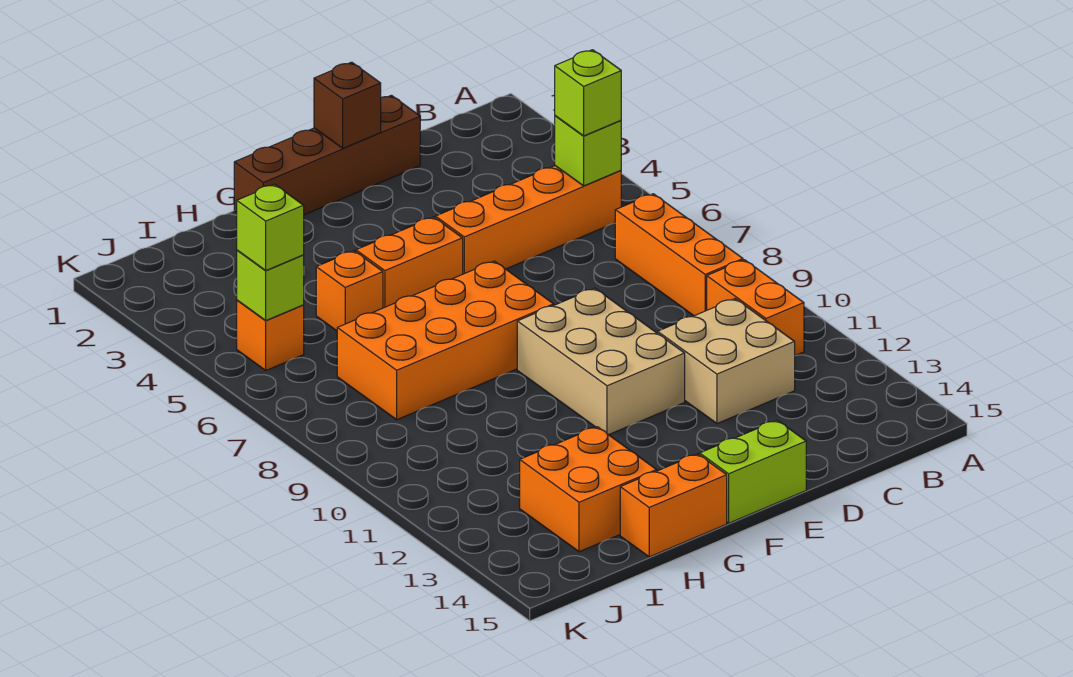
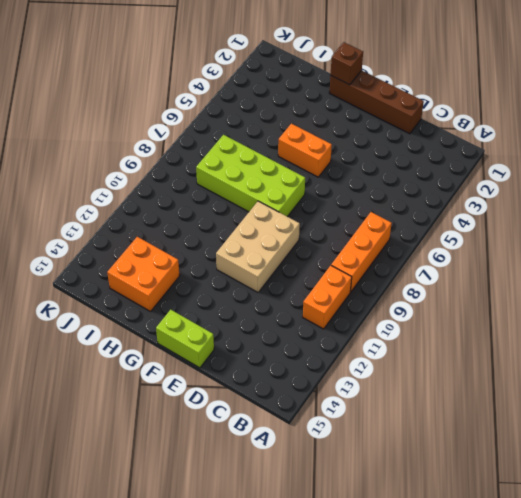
lime 2x4 brick [196,135,305,217] -> orange 2x4 brick [337,261,554,420]
brown 1x1 brick [331,42,363,85] -> brown 1x1 brick moved to [314,62,381,148]
none -> orange 1x4 brick [435,166,621,274]
none -> tan 2x2 brick [658,299,795,424]
none -> orange 1x2 brick [620,454,727,557]

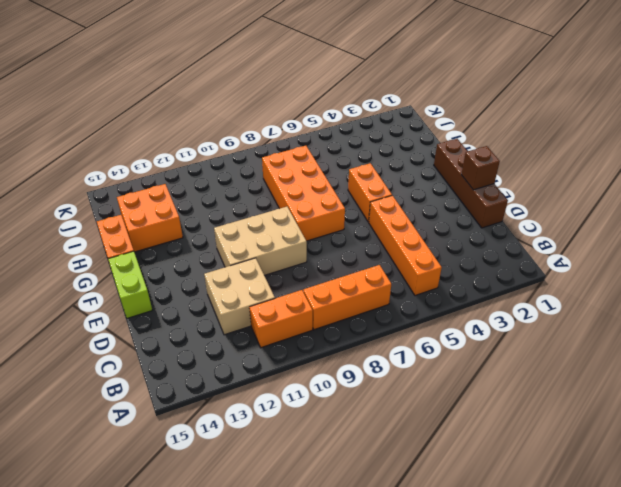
none -> orange 1x1 brick [316,251,383,331]
none -> orange 1x1 brick [237,300,304,370]
none -> lime 1x1 brick [555,116,621,186]

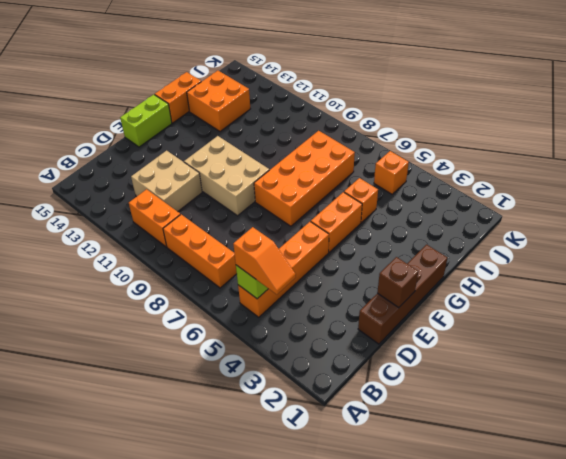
orange 1x2 slope [233,227,296,294] -> lime 1x1 brick [555,50,621,136]
none -> lime 1x1 brick [237,250,304,320]
none -> lime 1x1 brick [237,184,304,270]

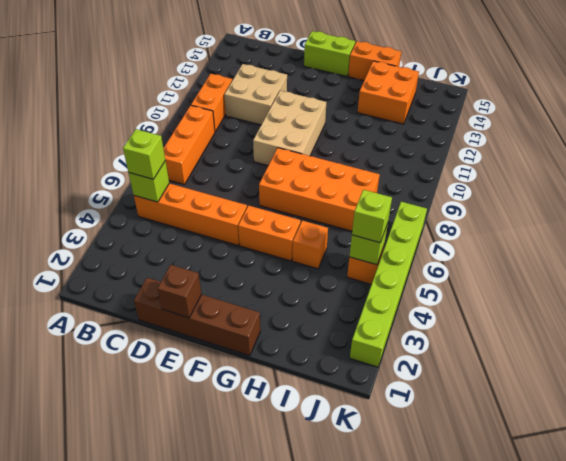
lime 1x6 brick [350,202,427,367] -> none

